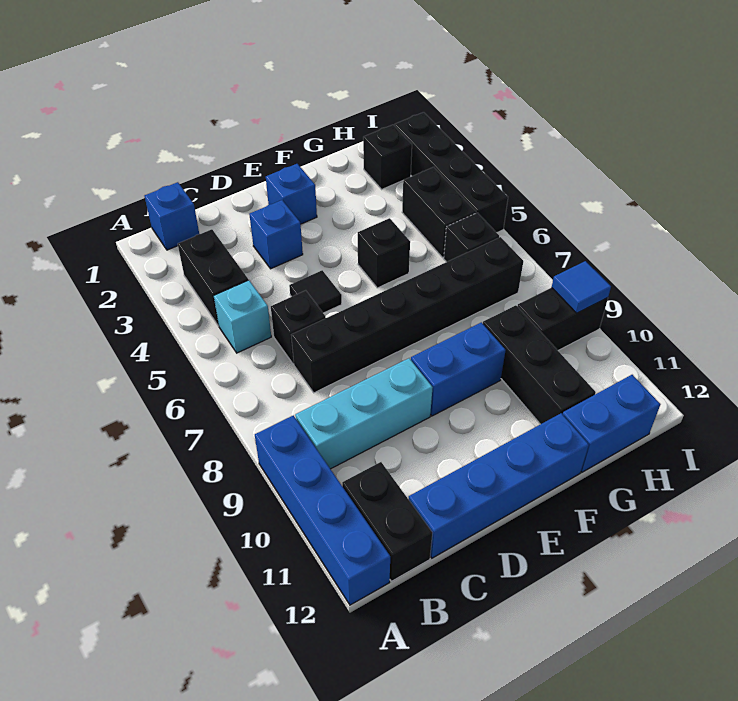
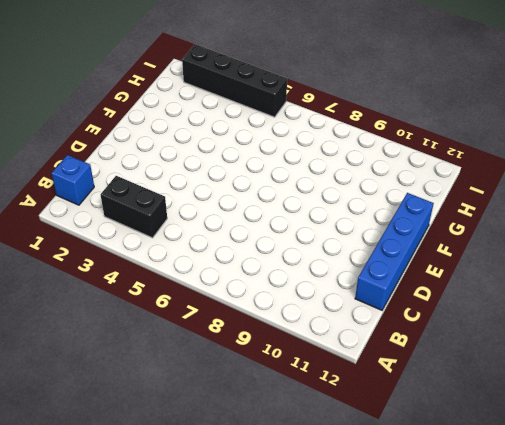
none -> blue 1x4 brick [255,416,390,605]
none -> cyan 1x1 brick [214,280,271,353]
none -> cyan 1x3 brick [295,358,433,469]

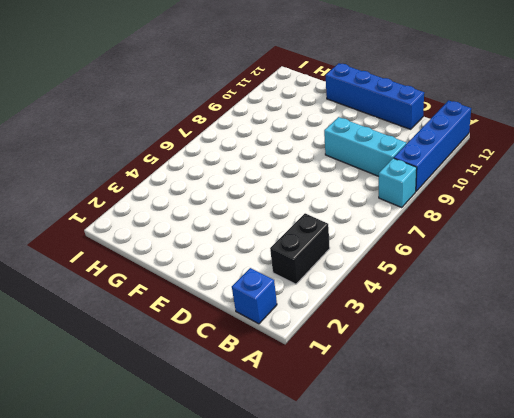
cyan 1x1 brick [379,158,417,207] -> cyan 1x1 brick moved to [214,280,271,353]
none -> black 1x2 brick [342,462,432,581]
none -> black 1x1 brick [271,290,326,364]
none -> black 1x6 brick [291,237,523,393]

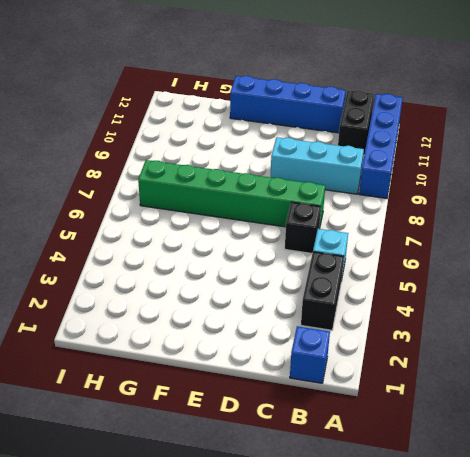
green 1x6 brick [138,160,325,229] -> black 1x6 brick [291,237,523,393]
none -> blue 1x1 brick [249,200,303,269]
none -> black 1x1 tile [289,270,342,313]
none -> blue 1x1 brick [266,164,317,224]

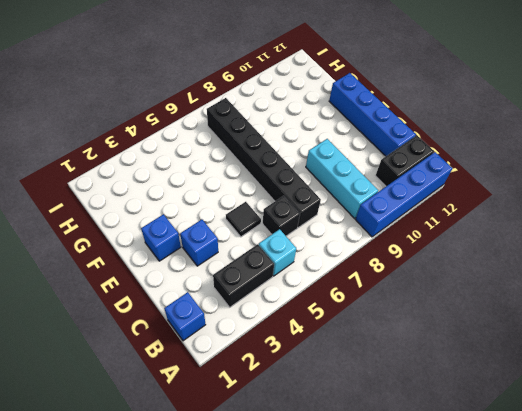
none -> blue 1x2 brick [411,322,506,416]
none -> black 1x1 brick [358,218,410,288]
none -> black 1x3 brick [483,305,596,424]

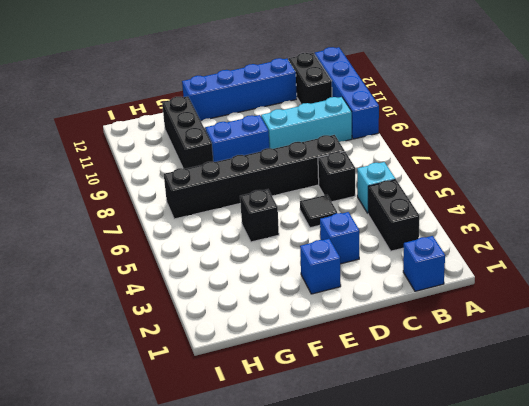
none -> blue 1x2 brick [563,375,660,472]
none -> black 1x1 brick [363,125,412,189]
none -> black 1x2 brick [402,167,476,257]

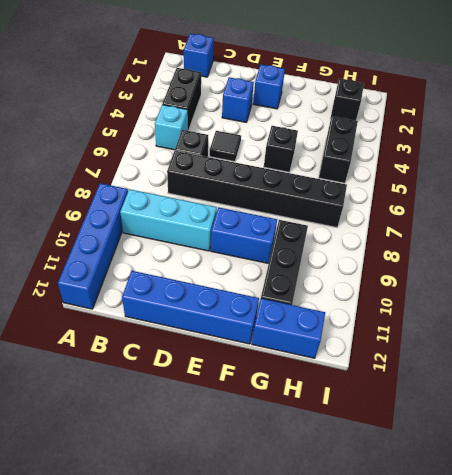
none -> black 1x2 brick [342,462,432,581]
none -> black 1x1 brick [444,213,499,262]
none -> black 1x2 brick [517,288,608,350]

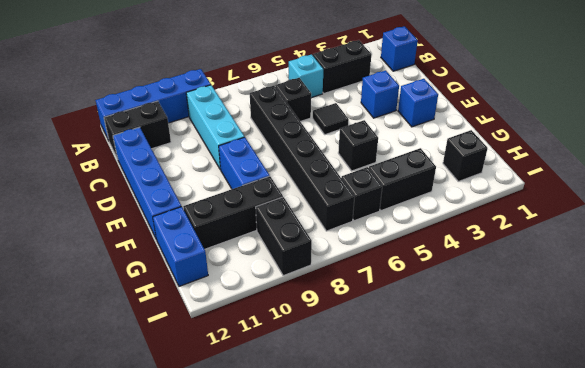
none -> black 1x4 brick [395,112,508,233]
none -> blue 1x1 tile [552,261,611,313]

